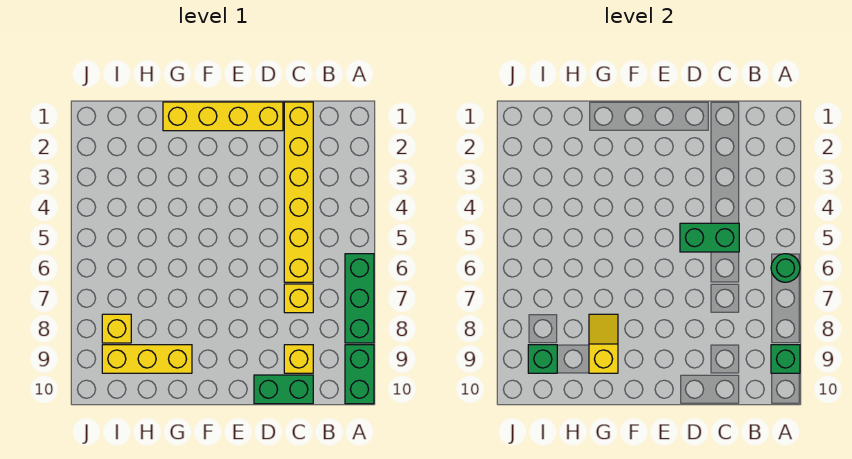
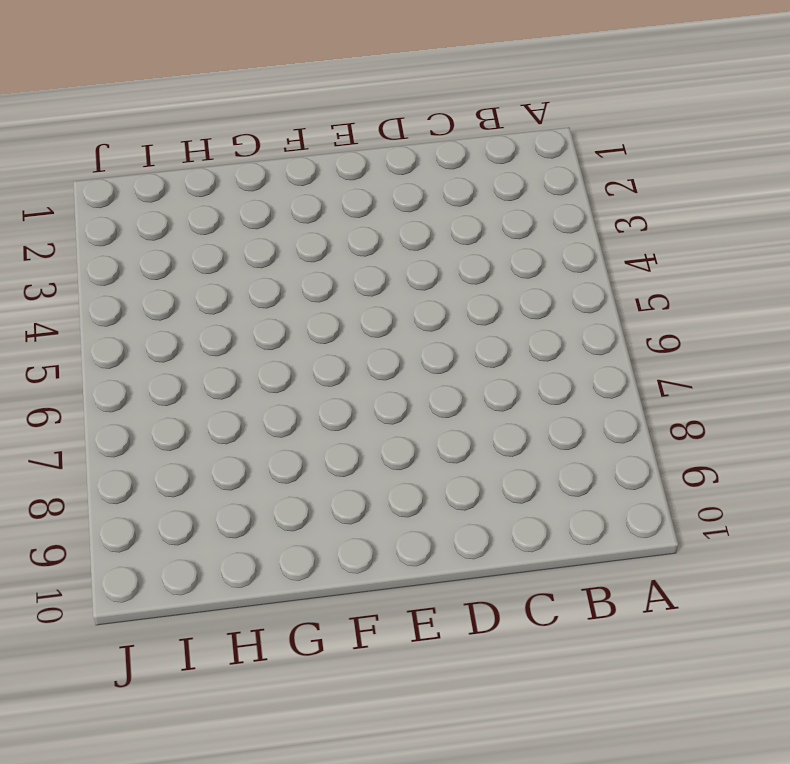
none -> green 1x3 brick [345,254,374,343]
none -> green 1x2 brick [345,345,374,404]
none -> yellow 1x6 brick [284,102,313,282]

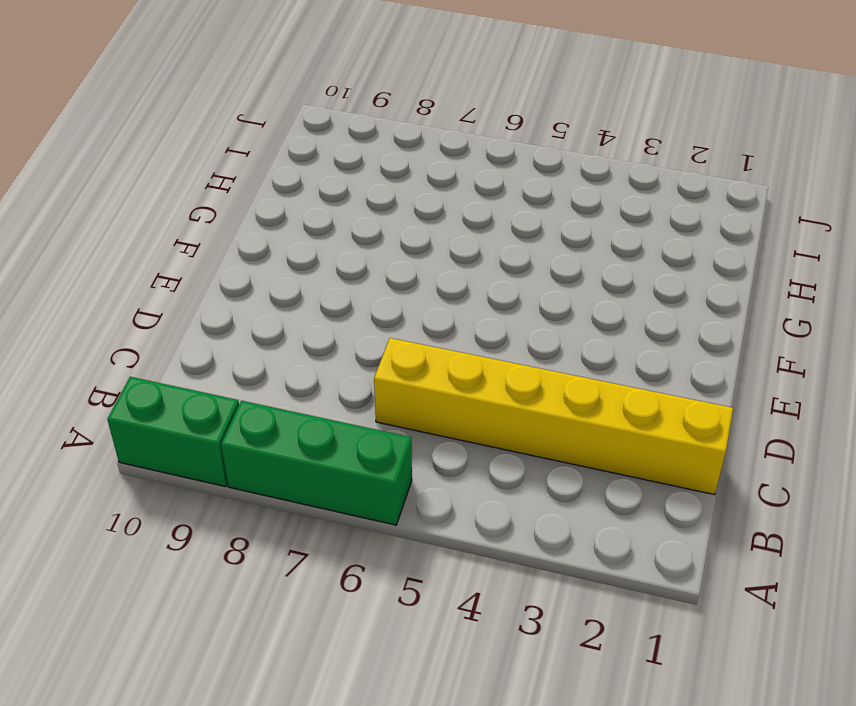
none -> yellow 1x1 brick [284,284,313,313]
none -> yellow 1x1 brick [284,345,313,373]
none -> green 1x2 brick [254,375,313,404]

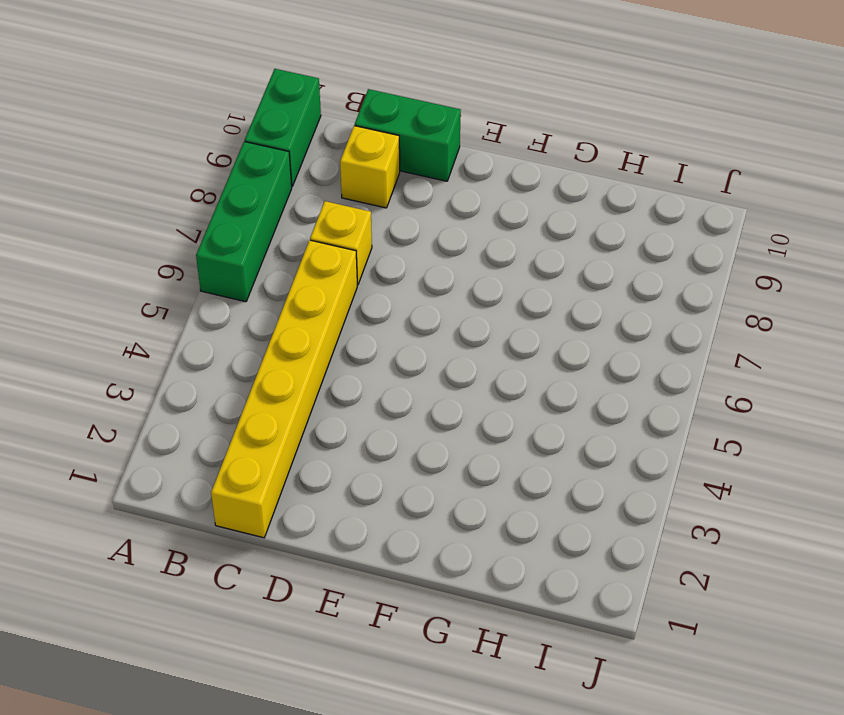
none -> yellow 1x4 brick [163,102,283,131]
none -> yellow 1x3 brick [102,345,192,373]
none -> yellow 1x1 brick [102,314,131,343]

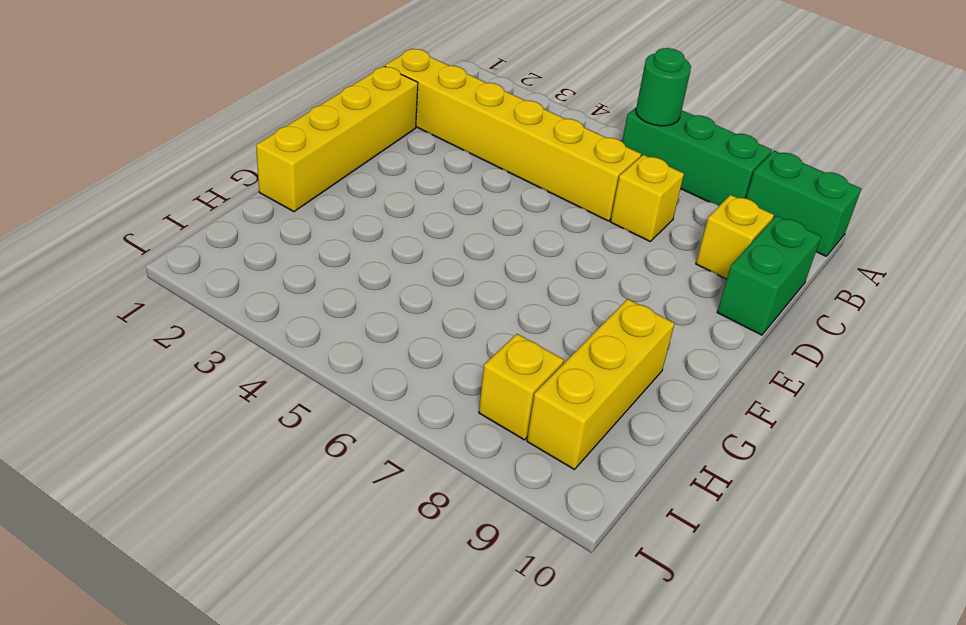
none -> green 1x1 brick [771,345,800,373]
none -> green 1x2 brick [680,223,739,252]
none -> yellow 1x2 slope [589,314,618,373]

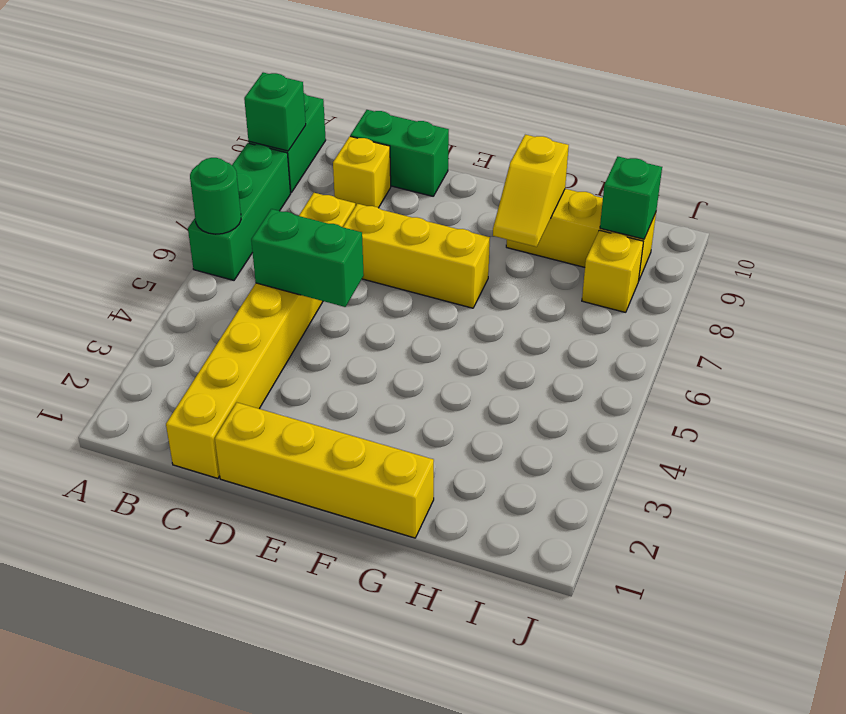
yellow 1x3 brick [343,204,490,308] -> none

